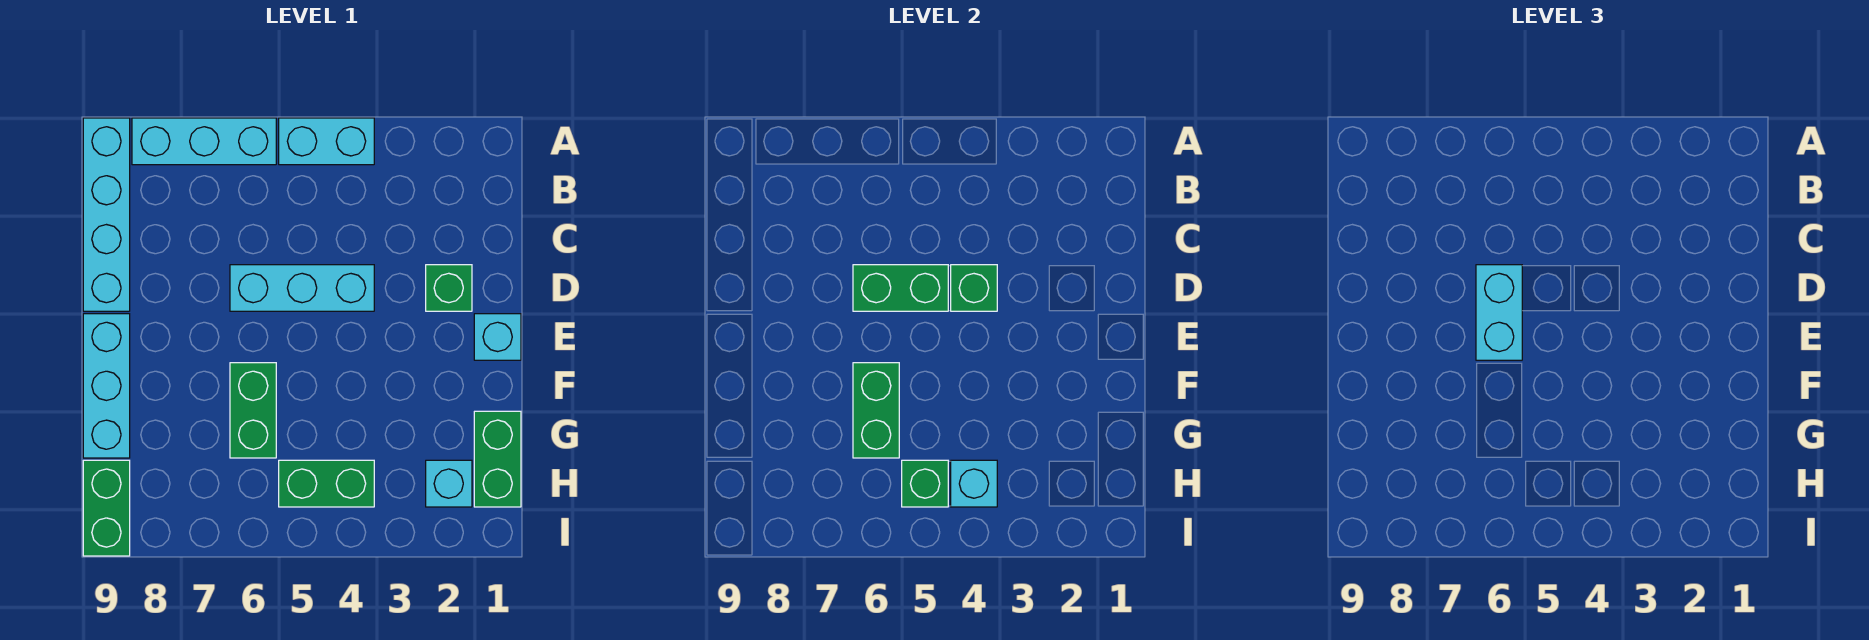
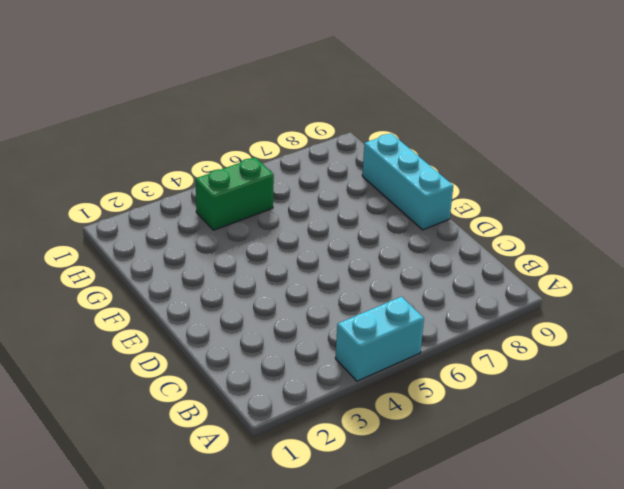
none -> cyan 1x3 brick [132,118,276,165]
none -> cyan 1x4 brick [83,118,130,311]
none -> green 1x1 brick [426,265,472,311]

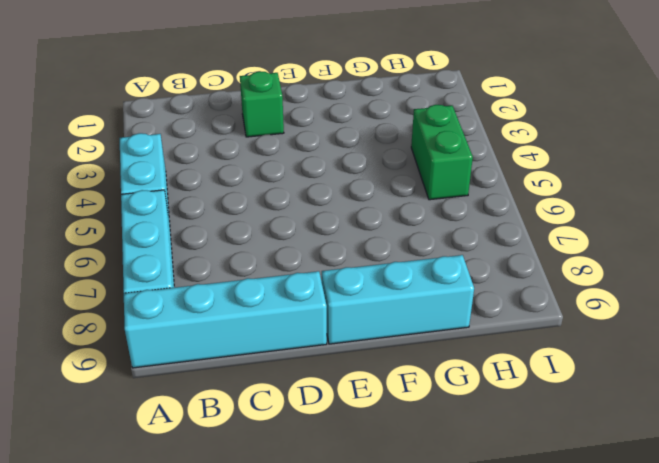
none -> cyan 1x3 brick [230,265,374,311]
none -> cyan 1x1 brick [474,314,521,360]
none -> green 1x2 brick [230,363,276,458]

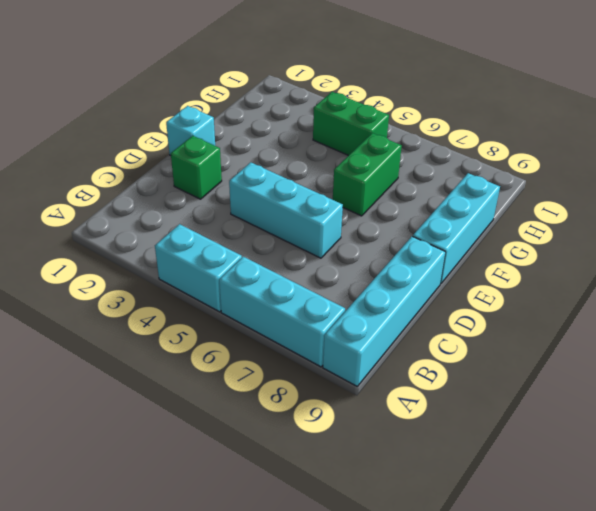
none -> green 1x2 brick [474,411,521,507]
none -> cyan 1x1 brick [426,460,472,507]
none -> green 1x2 brick [83,460,130,556]

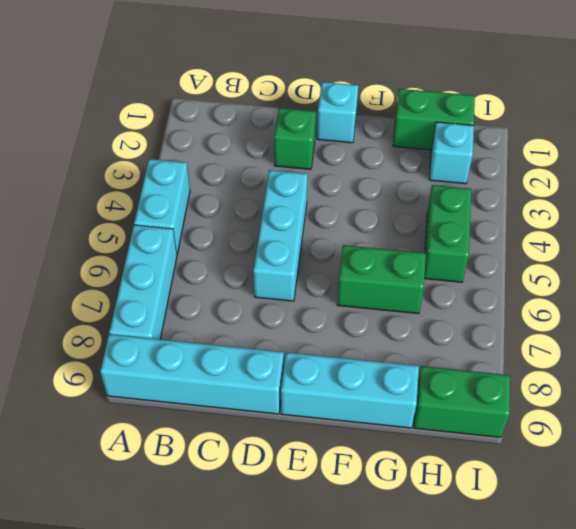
none -> green 1x1 brick [951,265,997,311]
none -> green 1x2 brick [853,265,948,311]
none -> green 1x2 brick [853,363,899,458]

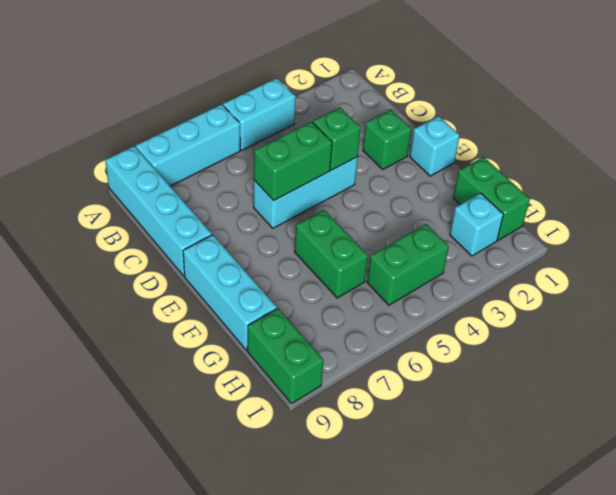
none -> green 1x2 brick [853,363,899,458]
none -> cyan 1x1 brick [951,460,997,507]
none -> green 1x1 brick [902,460,948,507]

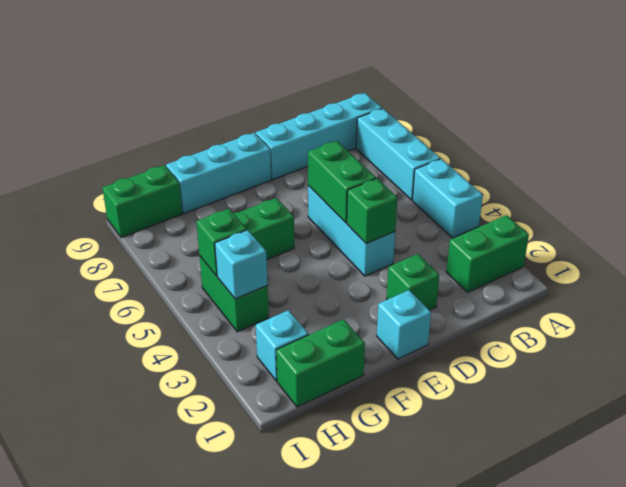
green 1x2 brick [446,215,529,292] -> green 1x2 brick moved to [853,363,899,458]
none -> cyan 1x2 brick [1476,265,1522,360]

